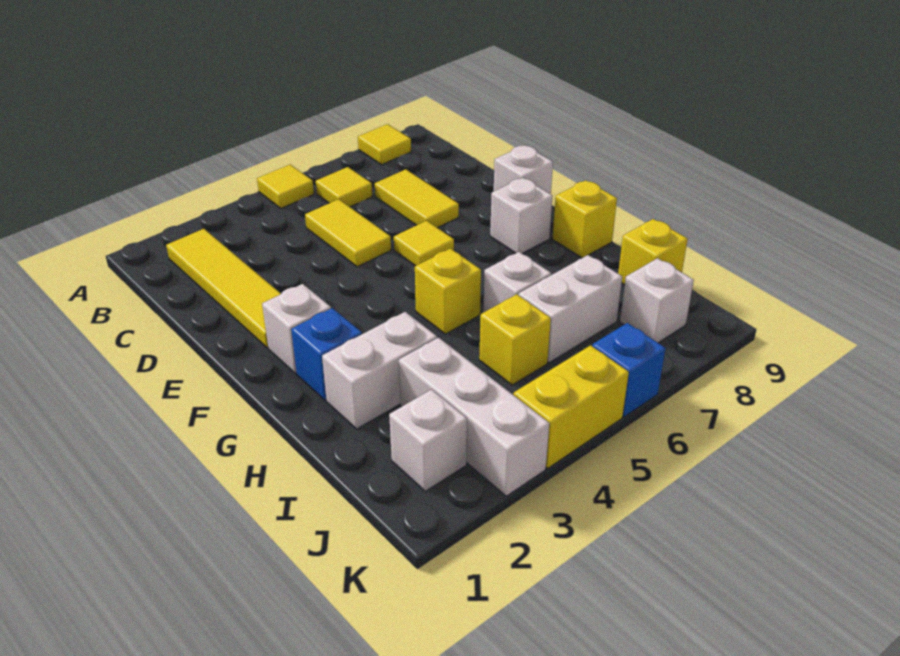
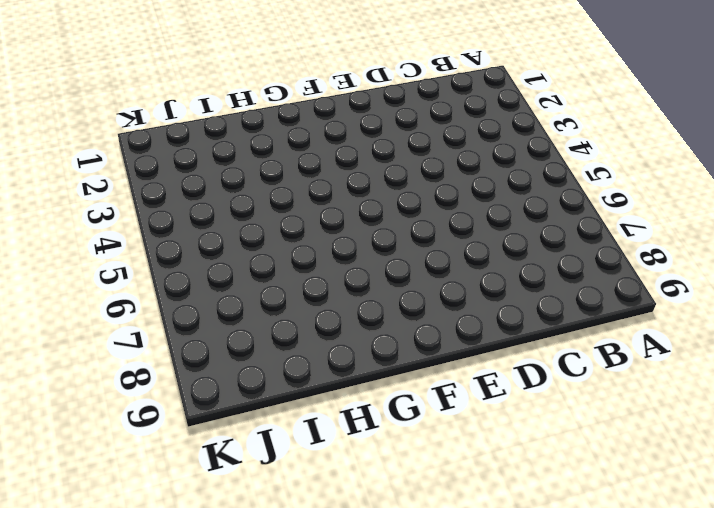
none -> yellow 1x1 tile [257,165,314,208]
none -> yellow 1x1 tile [358,124,411,165]
none -> yellow 1x4 tile [166,229,281,348]

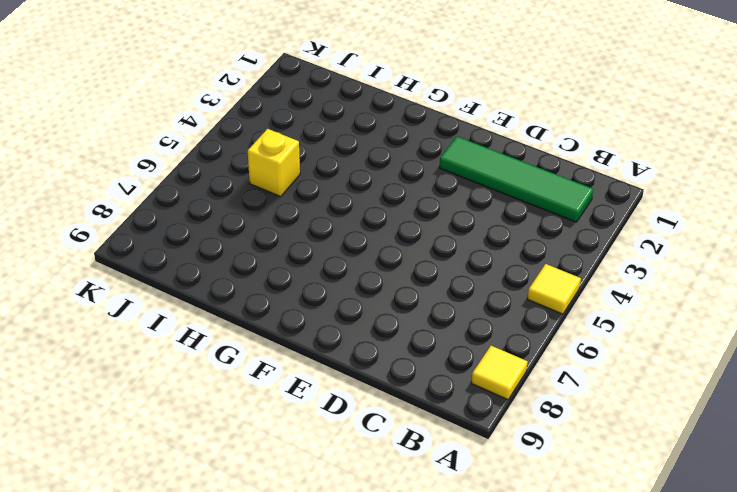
green 1x4 tile [439,136,593,222] -> yellow 1x4 tile [166,229,281,348]
none -> yellow 1x1 tile [316,167,372,207]
none -> yellow 1x2 tile [305,199,391,267]
none -> yellow 1x2 tile [375,169,459,228]

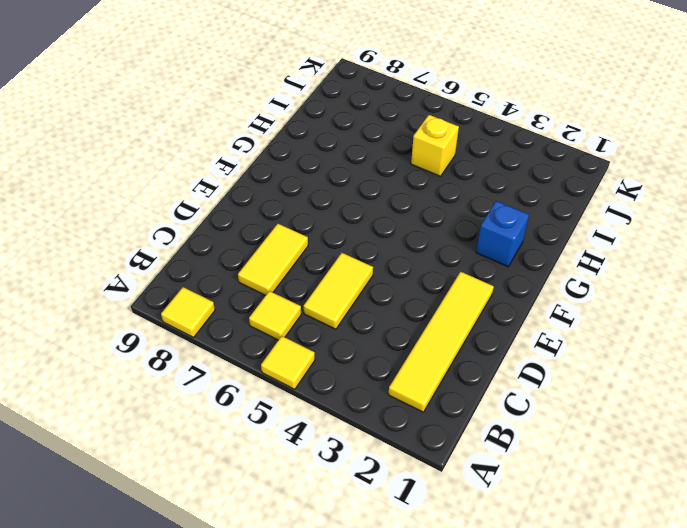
none -> yellow 1x1 tile [394,221,454,266]
none -> white 1x1 brick [494,145,553,194]
none -> white 1x1 brick [262,284,331,374]

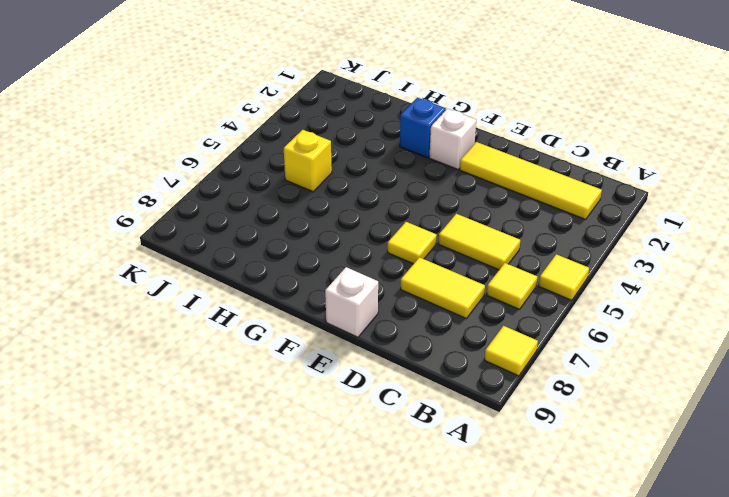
none -> white 1x1 brick [490,178,552,254]
none -> yellow 1x1 brick [415,249,481,334]
none -> yellow 1x1 brick [552,180,617,258]

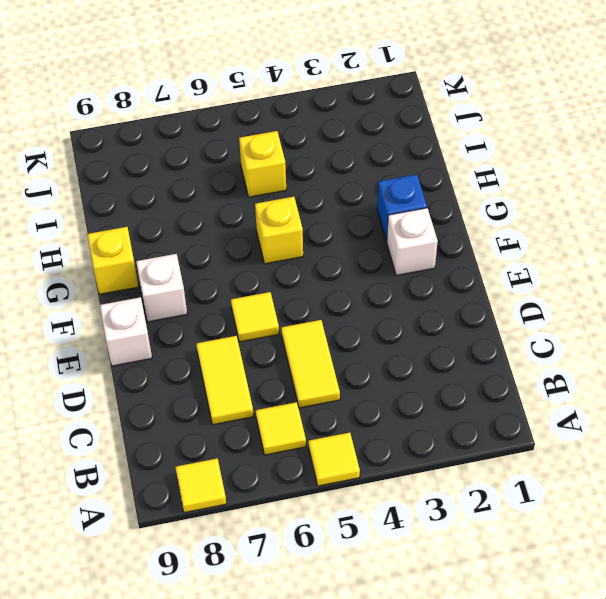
none -> yellow 1x4 tile [166,229,281,348]
none -> white 1x2 brick [322,312,437,429]
none -> white 1x1 brick [483,252,551,312]

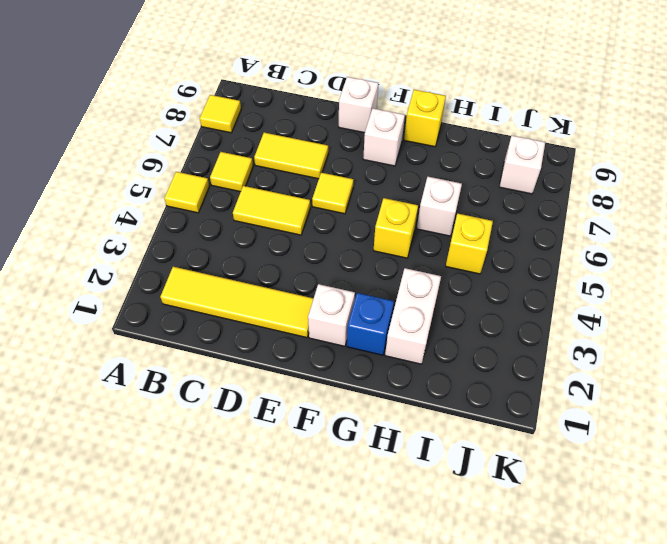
none -> white 1x3 brick [399,338,549,496]
none -> white 1x2 brick [518,255,622,363]
none -> yellow 1x1 brick [618,219,688,285]

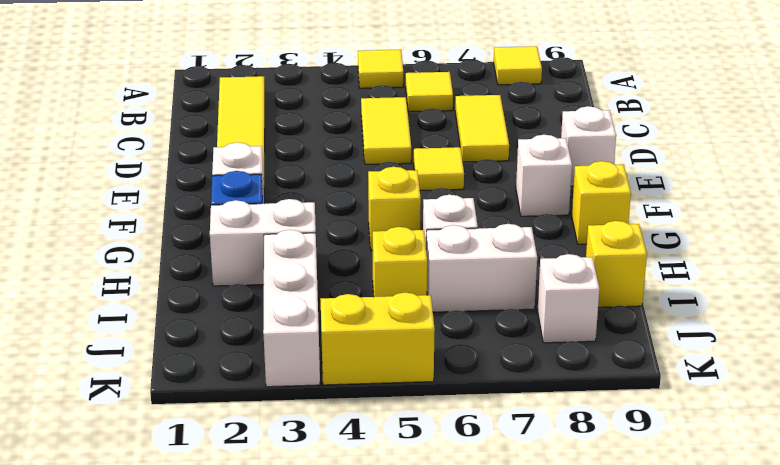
none -> white 1x1 brick [389,389,467,491]
none -> blue 1x1 brick [592,323,666,417]

